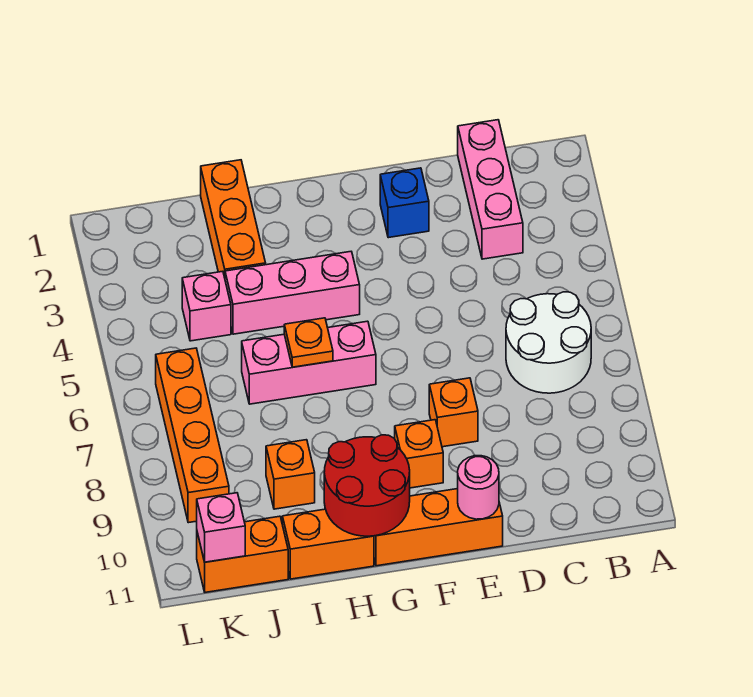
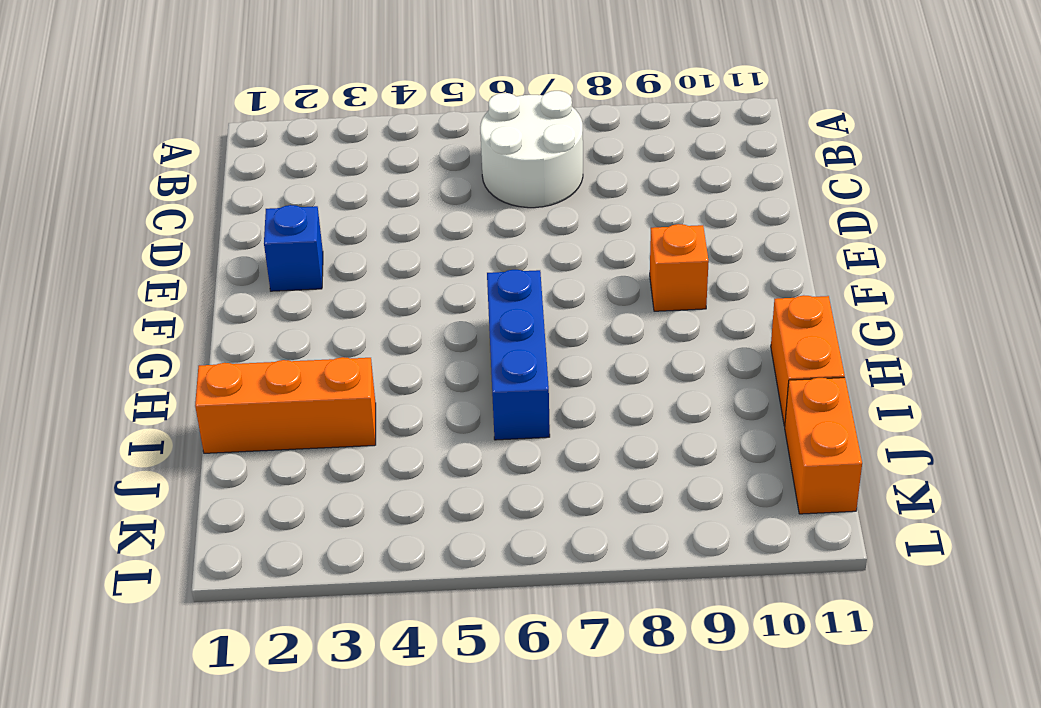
blue 1x3 brick [487,270,550,440] -> pink 1x3 brick [242,321,376,404]
none -> pink 1x3 brick [458,120,523,259]
none -> orange 1x1 brick [429,378,478,447]
none -> orange 1x3 brick [374,489,503,566]

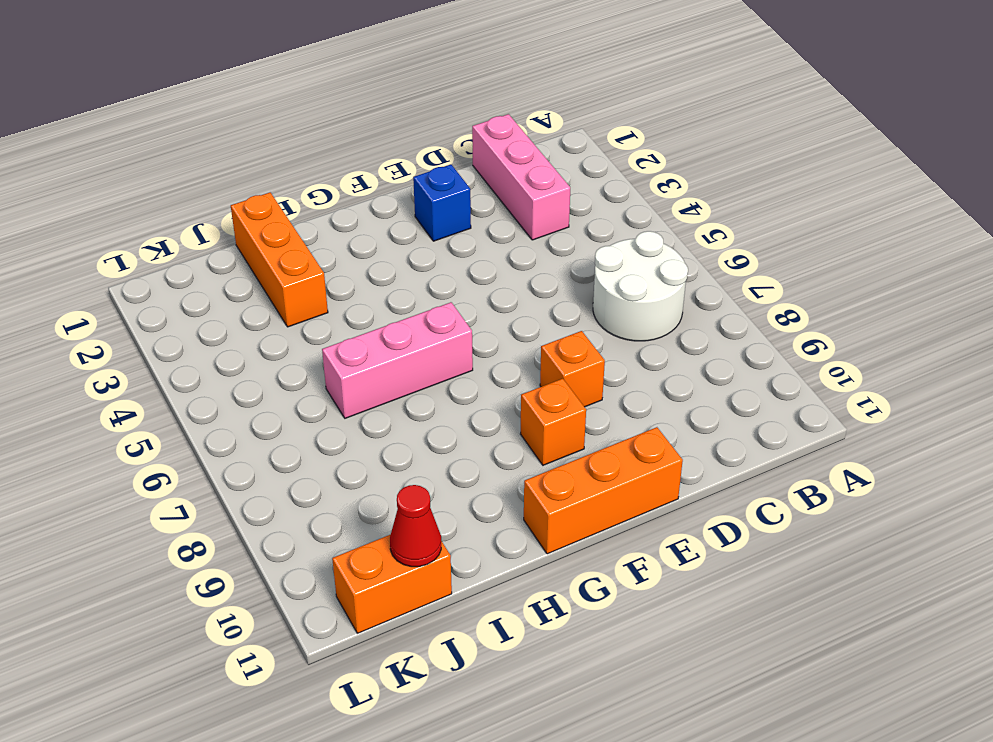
red 1x1 cone [390,485,441,567] -> none
none -> pink 1x3 brick [225,252,360,334]
none -> orange 1x2 brick [282,509,374,579]
none -> orange 1x1 brick [266,440,315,509]

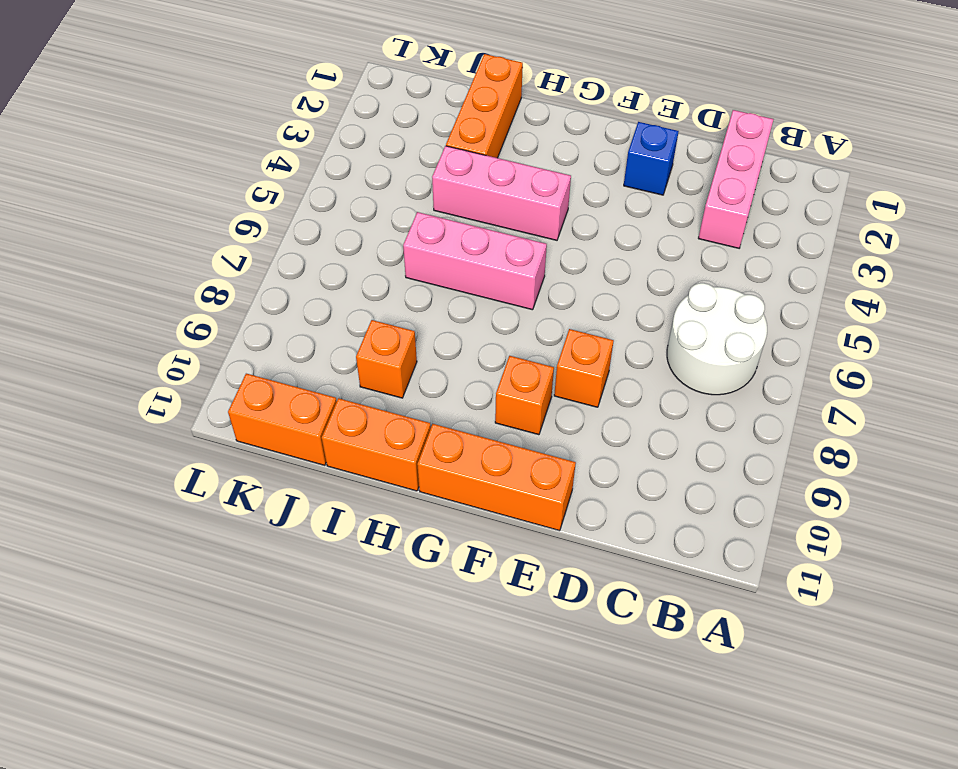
none -> pink 1x1 brick [182,271,231,341]
none -> orange 1x4 brick [156,348,229,523]
none -> pink 1x1 round brick [458,456,499,519]

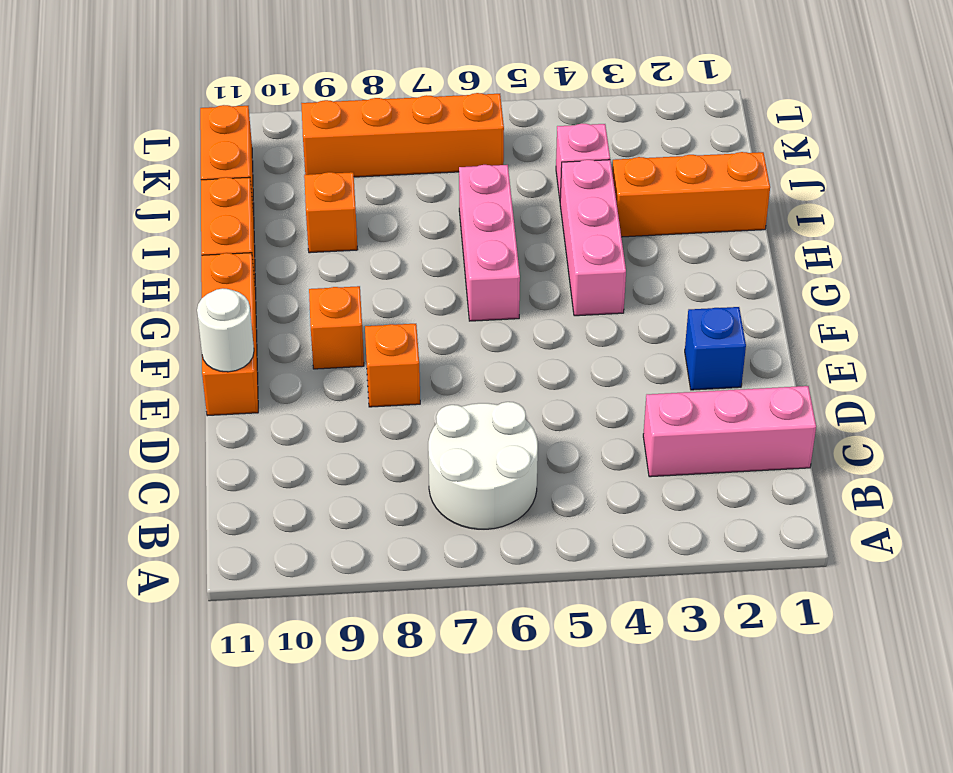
white 1x1 round brick [197,288,254,372] -> pink 1x1 round brick [458,456,499,519]
none -> red 2x2 round brick [324,435,410,536]
none -> orange 1x1 plate [284,318,333,367]
none -> pink 1x1 brick [197,493,245,562]

